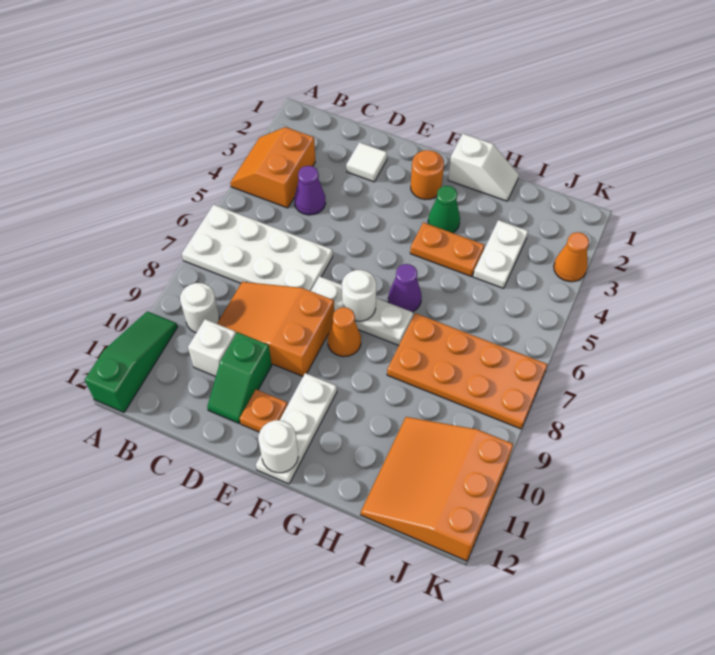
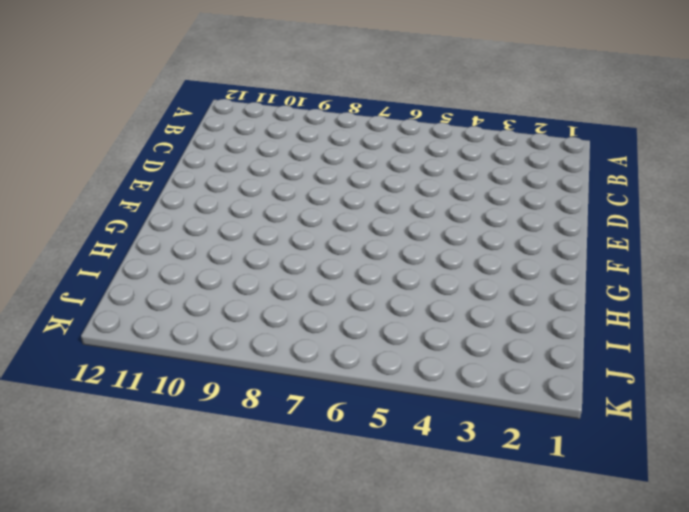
none -> orange 2x2 slope [230,127,315,208]
none -> white 2x4 plate [182,205,333,291]
none -> green 1x3 slope [85,311,177,412]

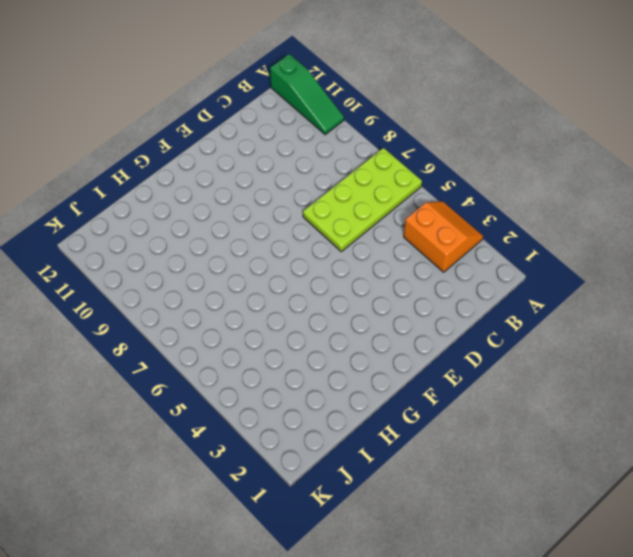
lime 2x4 plate [303,148,422,252] -> white 2x4 plate [182,205,333,291]
none -> white 1x1 round brick [180,283,219,333]
none -> purple 1x1 cone [294,166,326,215]
none -> orange 2x3 slope [217,282,334,376]

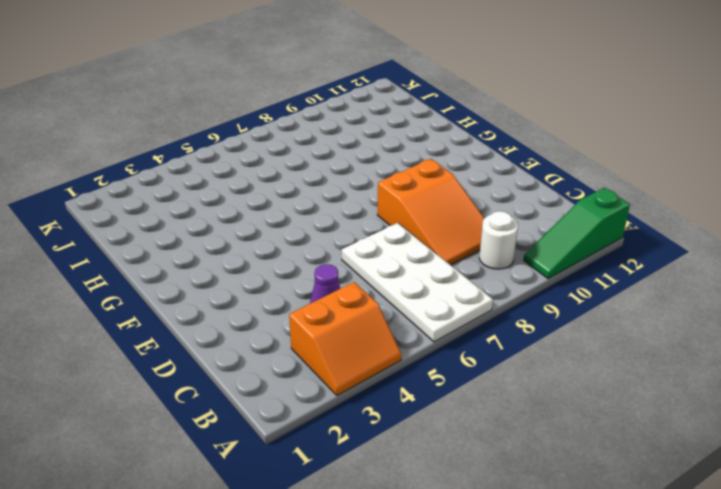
none -> white 1x1 brick [188,319,236,377]
none -> white 1x1 tile [346,142,387,182]
none -> green 1x2 slope [207,332,272,423]

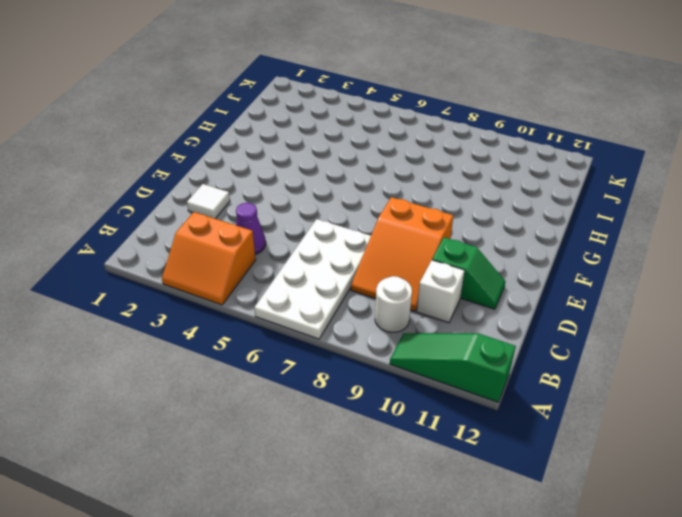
none -> white 1x3 plate [311,276,413,345]
none -> orange 1x1 plate [240,390,288,432]
none -> orange 1x1 round brick [411,150,444,199]

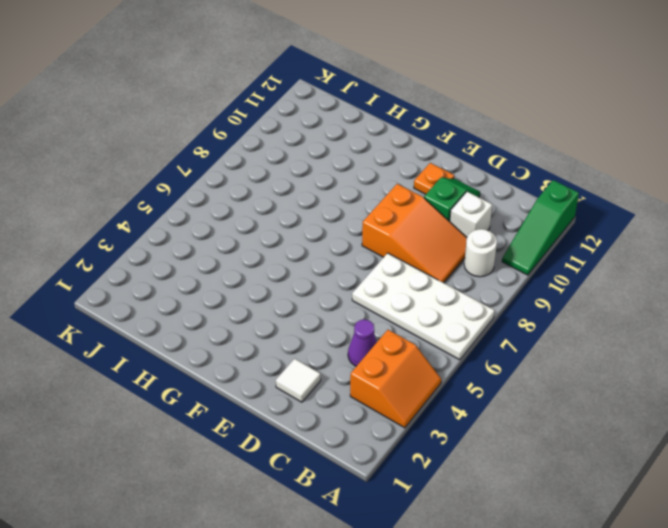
none -> white 1x3 plate [311,276,413,345]
none -> orange 1x1 round brick [411,150,444,199]
none -> orange 1x1 cone [328,307,361,357]

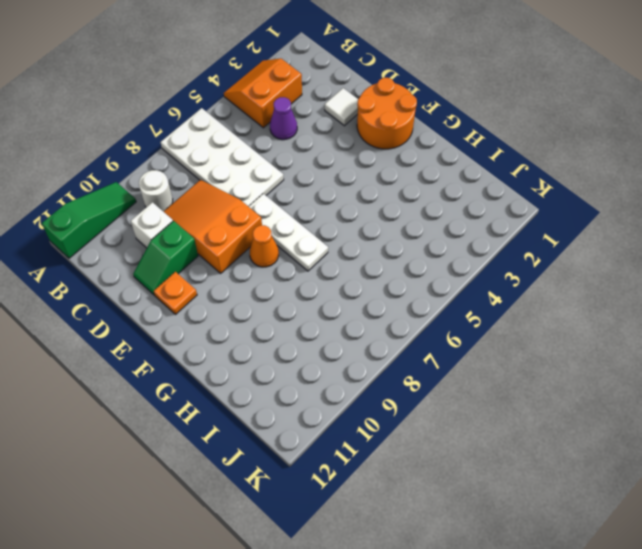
orange 2x2 round brick [357,78,417,149] -> orange 1x1 round brick [411,150,444,199]
none -> white 1x3 plate [256,373,337,484]
none -> white 1x2 slope [448,134,519,201]
none -> green 1x1 cone [428,186,460,233]

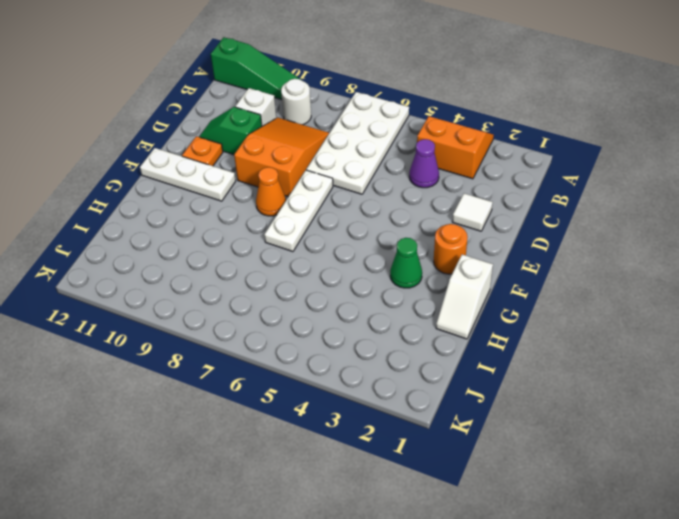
none -> orange 1x2 plate [410,222,484,277]
none -> purple 1x1 cone [388,264,422,312]
none -> orange 2x4 plate [387,313,548,429]

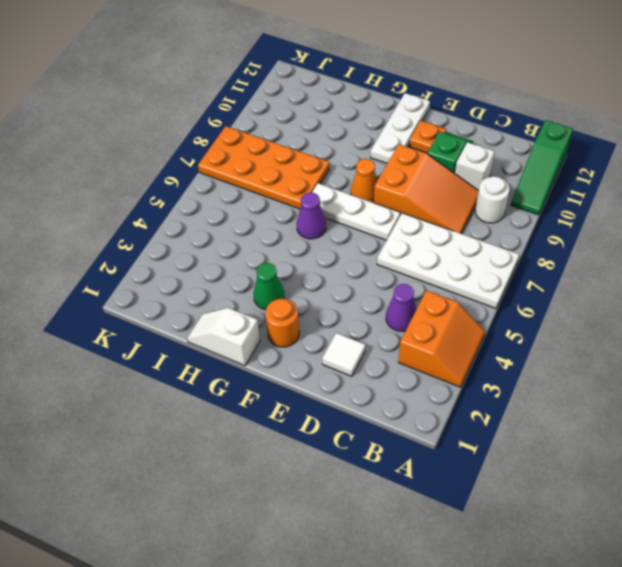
none -> orange 1x2 plate [410,222,484,277]
none -> white 1x2 plate [473,220,528,288]
none -> orange 3x3 slope [361,417,514,561]

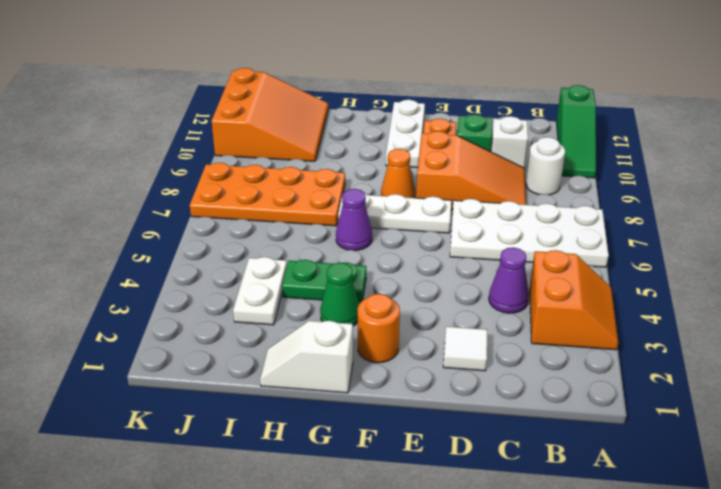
green 1x2 plate [282,260,366,303] -> orange 1x2 plate [410,222,484,277]
none -> orange 1x1 cone [554,232,589,282]
none -> white 1x1 round brick [342,270,376,321]
none -> white 1x1 round brick [258,420,298,473]

